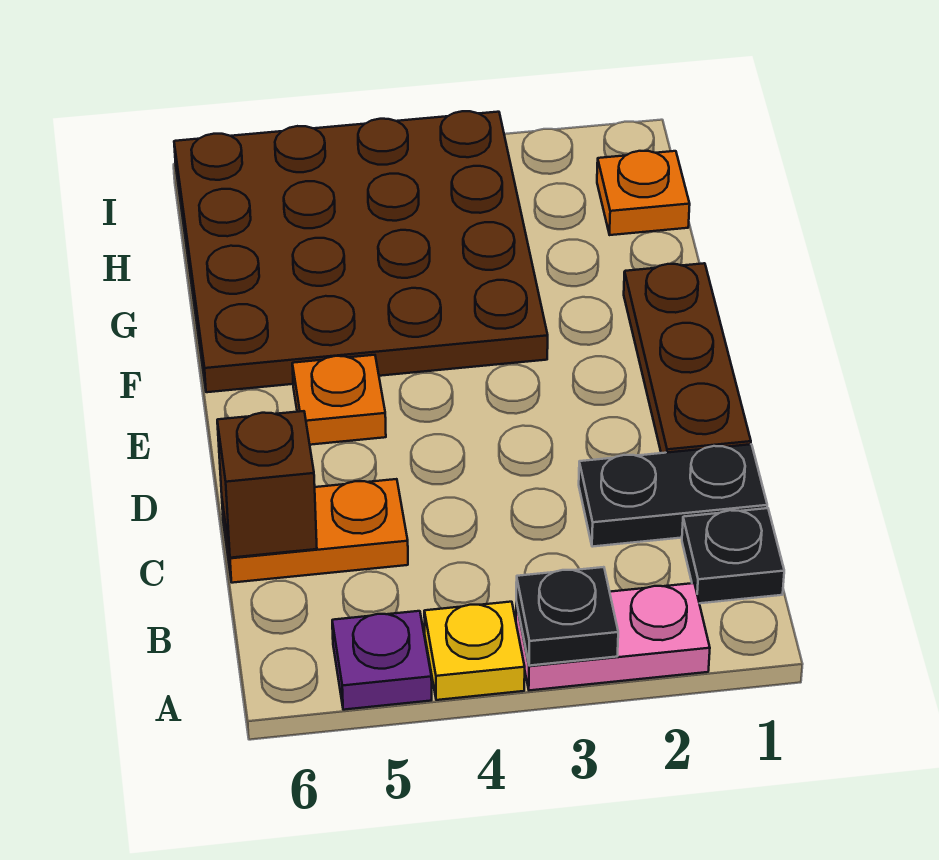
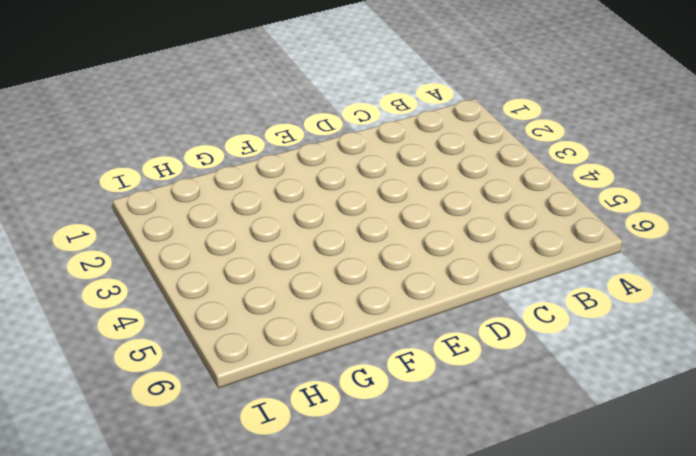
none -> pink 1x2 plate [516,583,710,690]
none -> yellow 1x1 plate [424,602,525,700]
none -> purple 1x1 plate [332,611,432,710]

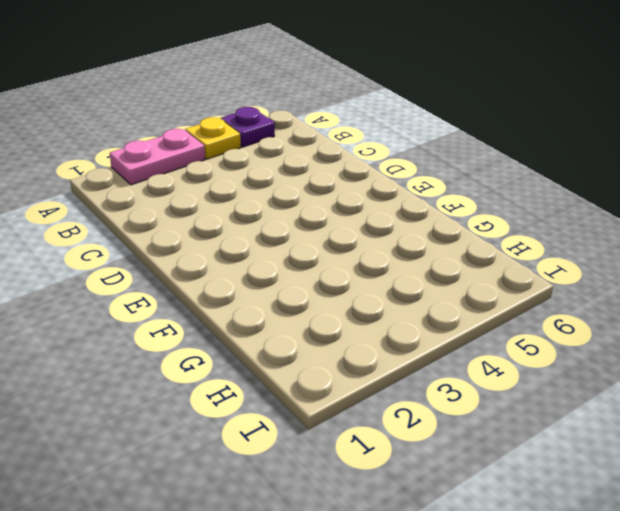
none -> black 1x1 plate [682,508,784,603]
none -> black 1x2 plate [579,444,767,547]
none -> orange 1x2 plate [222,479,408,583]

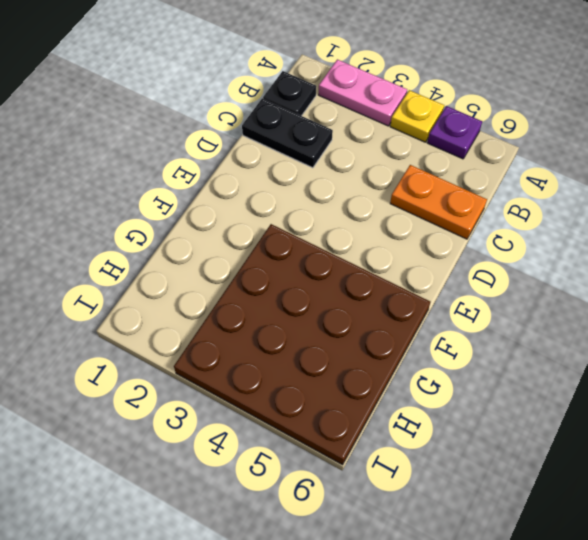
none -> brown 1x3 plate [624,263,751,453]
none -> orange 1x1 plate [292,355,386,445]
none -> orange 1x1 plate [597,151,690,235]

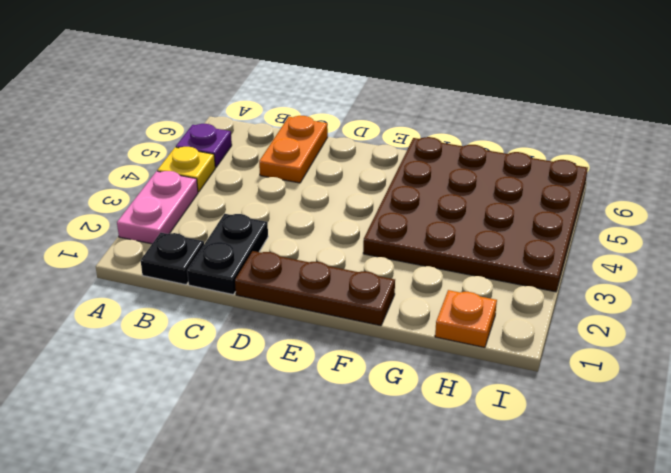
none -> orange 1x1 plate [292,355,386,445]
none -> black 1x1 plate [516,567,618,666]
none -> brown 1x1 brick [217,411,317,558]

